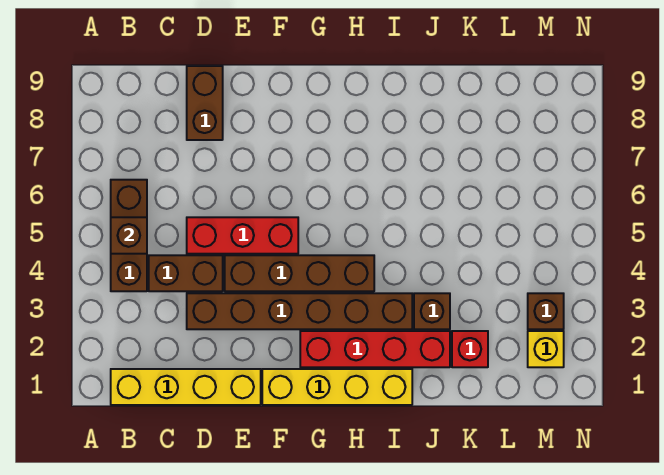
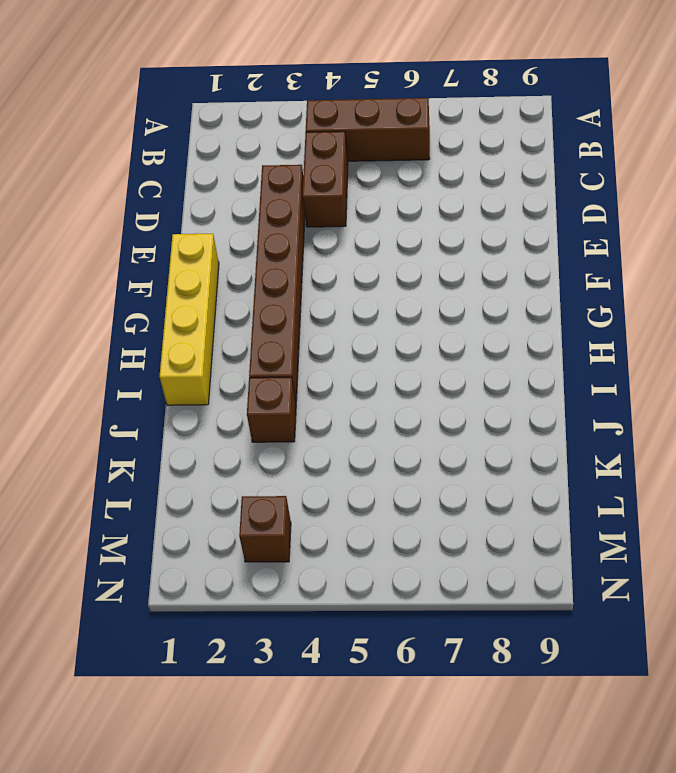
none -> yellow 1x4 brick [111,369,261,405]
none -> red 1x3 brick [187,217,298,254]
none -> brown 1x2 brick [187,66,223,140]

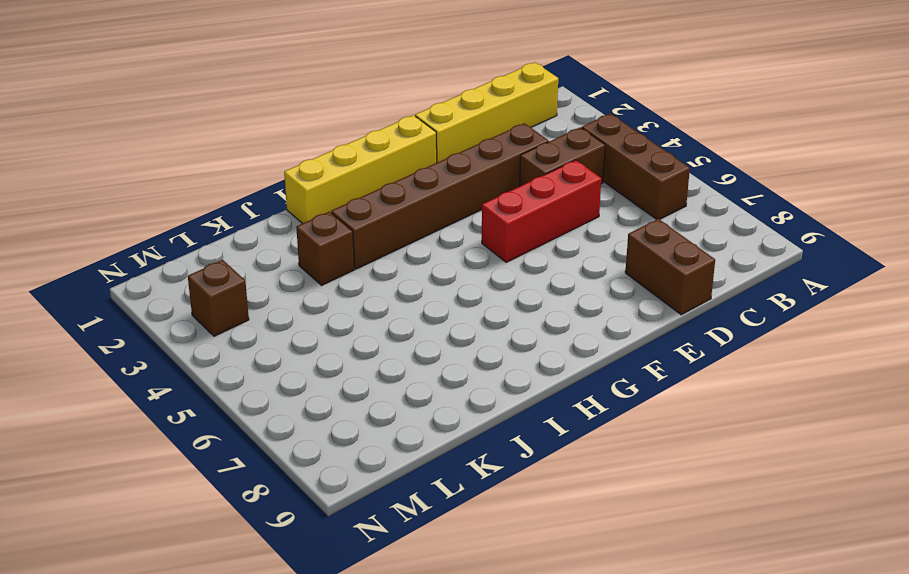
none -> brown 1x4 brick [225,255,374,291]
none -> red 1x4 brick [300,331,450,367]
none -> red 1x1 brick [452,331,488,367]

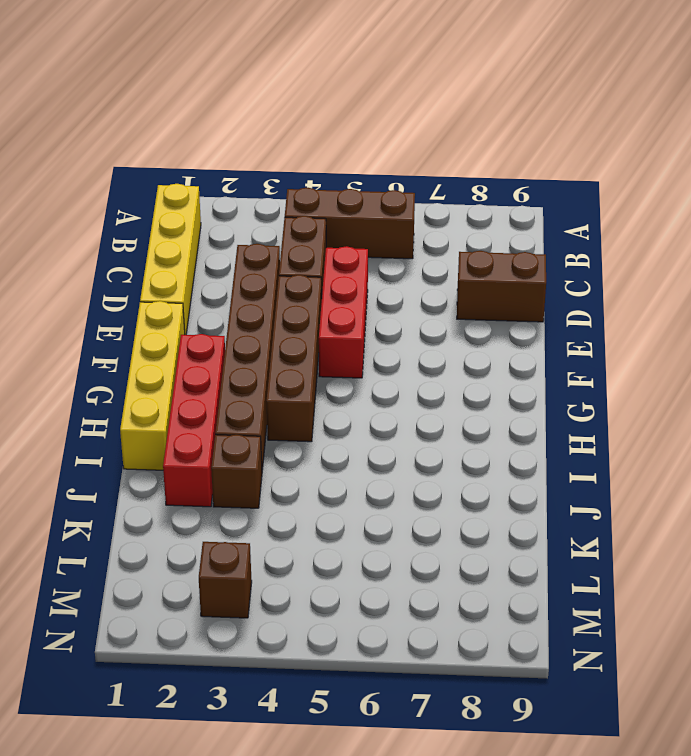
none -> red 1x1 brick [452,331,488,367]
none -> yellow 1x1 brick [528,331,564,367]
none -> brown 1x1 brick [111,217,147,254]

